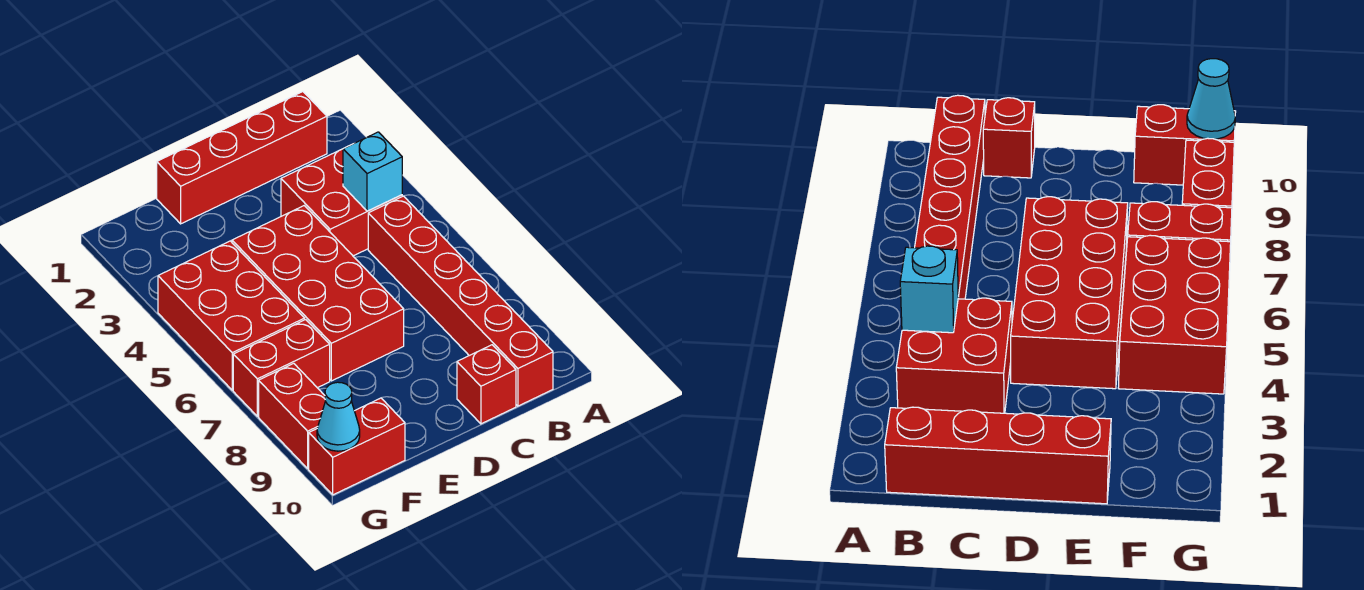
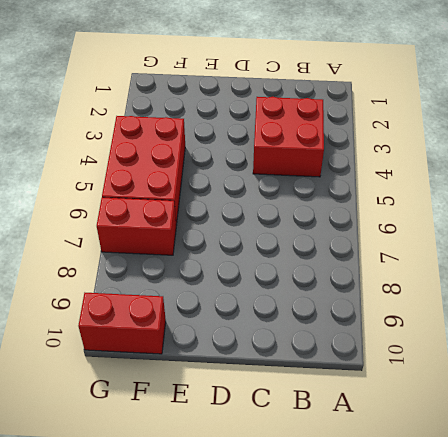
none -> red 1x4 brick [157,92,327,224]
none -> red 1x6 brick [368,196,553,406]

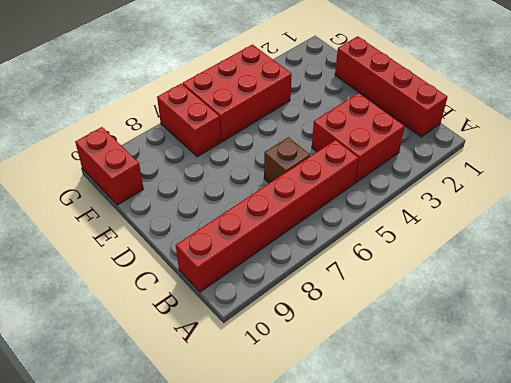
brown 1x1 brick [264,137,310,183] -> none
none -> red 1x1 brick [457,345,516,424]
none -> red 2x4 brick [232,206,404,381]

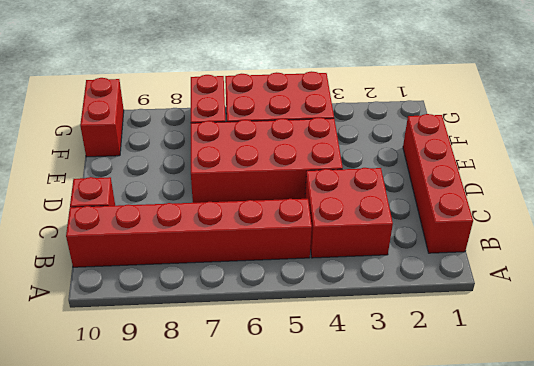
none -> red 1x2 brick [259,363,325,469]
none -> cyan 1x1 brick [343,132,402,211]

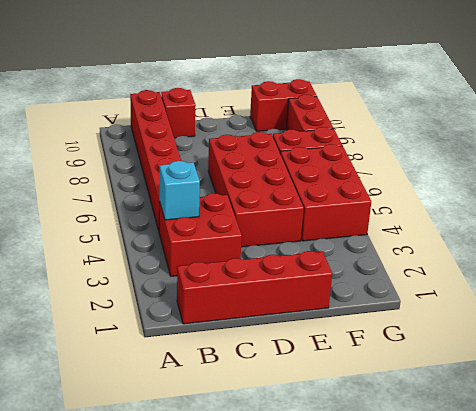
none -> cyan 1x1 cone [317,382,360,451]

